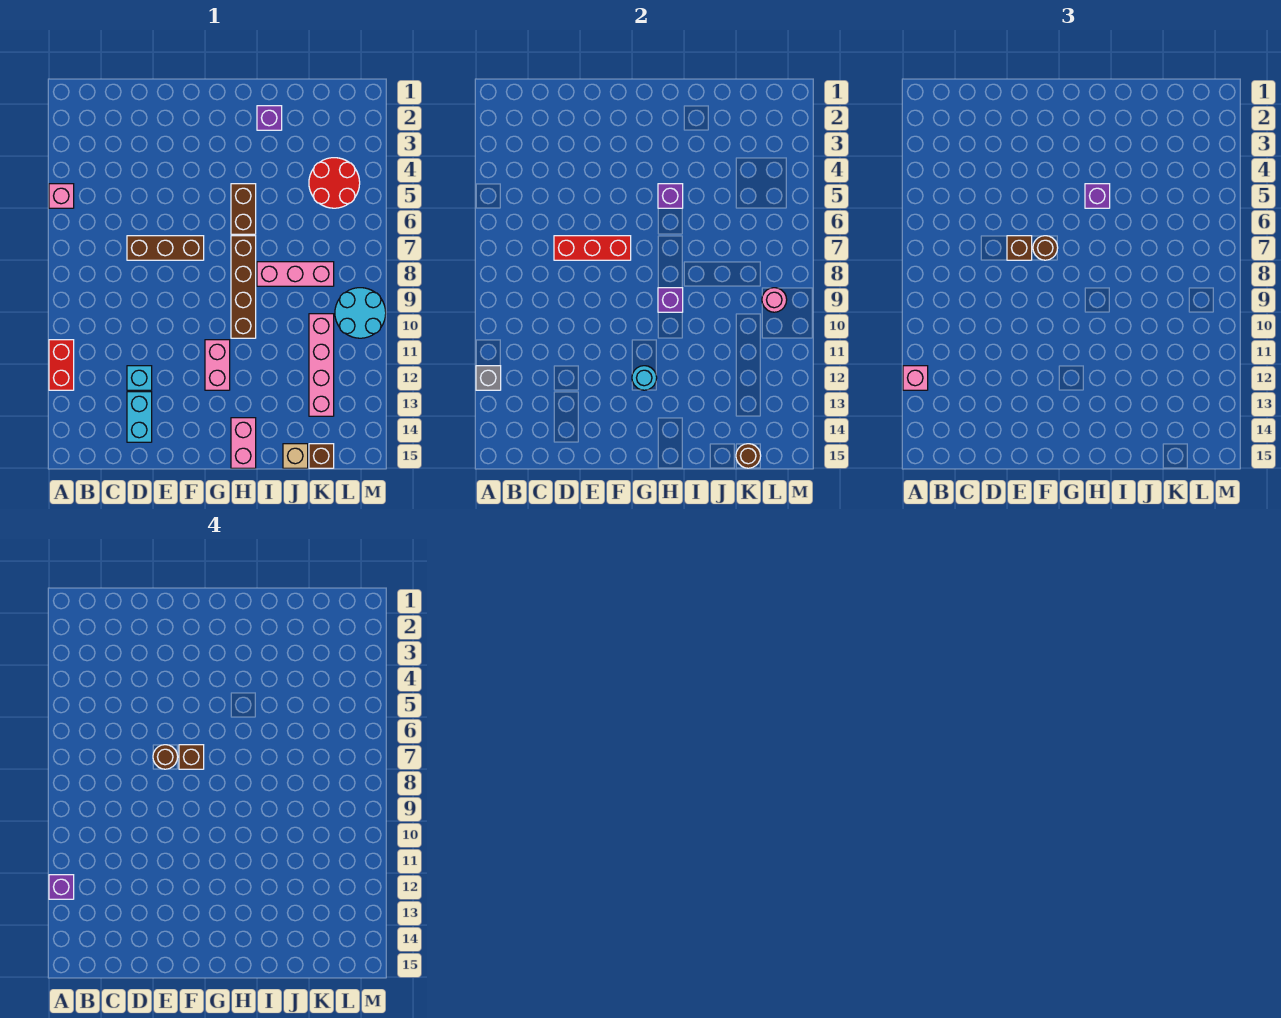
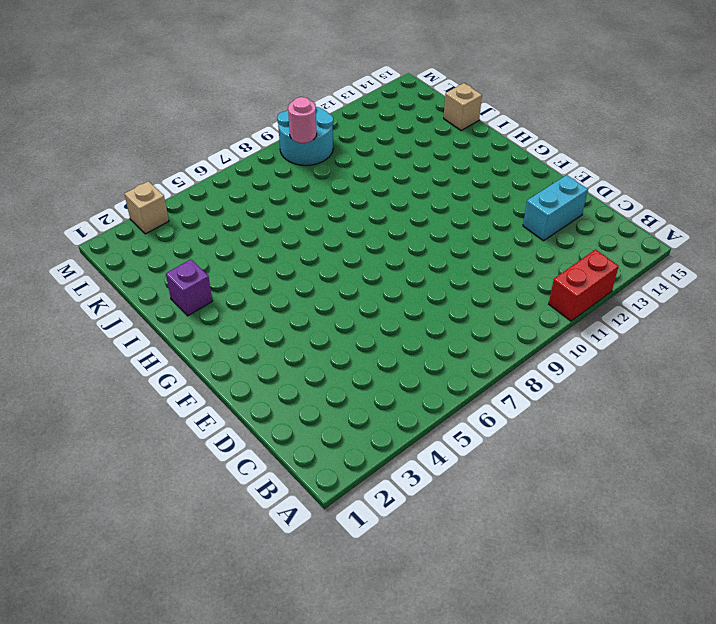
tan 1x1 brick [124,181,169,234] -> none
none -> pink 1x1 brick [49,184,74,208]
none -> brown 1x3 brick [127,236,204,260]
none -> cyan 1x1 brick [127,366,152,390]
none -> pink 1x2 brick [205,340,230,390]

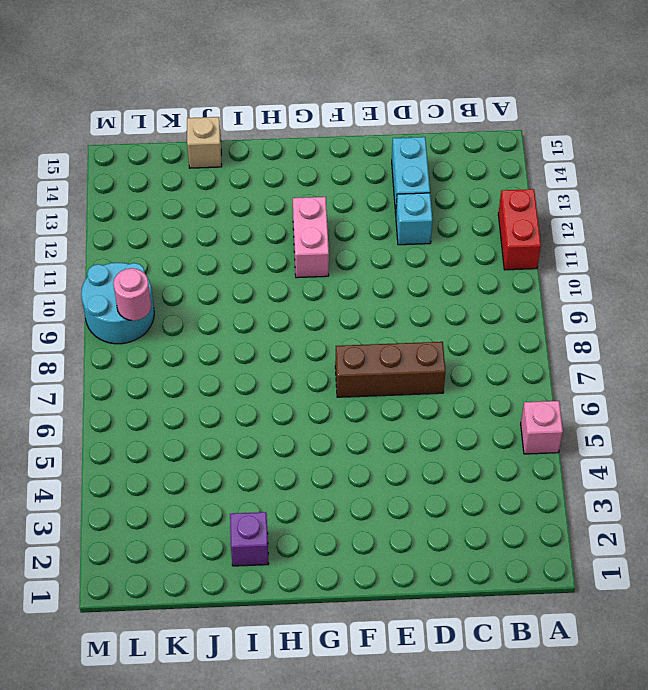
none -> brown 1x2 brick [231,184,256,234]
none -> brown 1x4 brick [231,236,256,338]
none -> pink 1x2 brick [231,418,256,468]
none -> pink 1x3 brick [257,262,334,286]

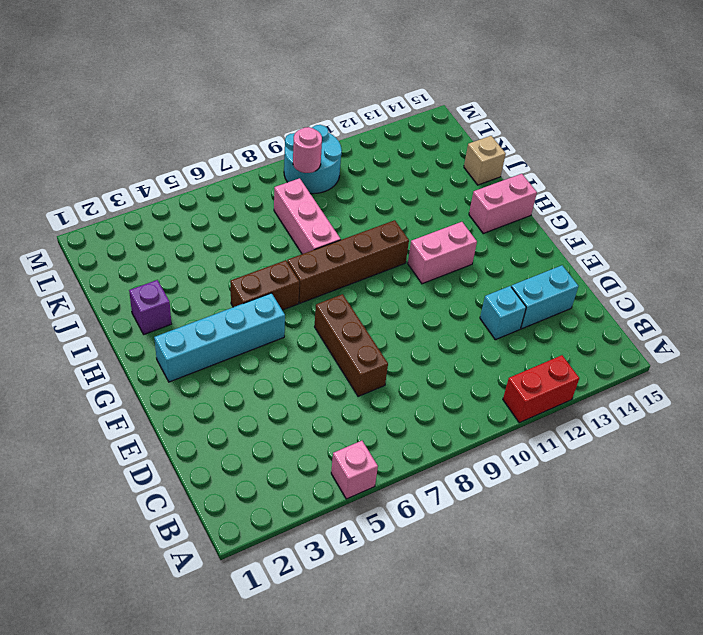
cyan 1x4 brick [154,293,285,382] -> none
none -> red 2x2 round brick [309,158,360,208]
none -> pink 1x4 brick [309,314,334,416]
none -> brown 1x1 brick [309,444,334,468]
none -> grey 1x1 brick [476,366,501,390]

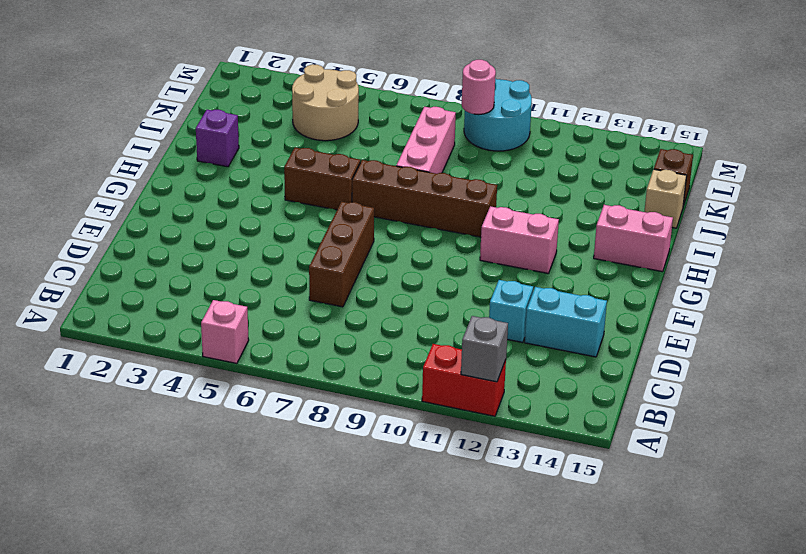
tan 2x2 round brick [292,64,359,141] -> red 2x2 round brick [309,158,360,208]
none -> pink 1x4 brick [309,314,334,416]
none -> red 1x3 brick [554,236,631,260]
none -> cyan 1x1 round brick [632,366,657,390]
none -> purple 1x1 brick [658,184,683,208]

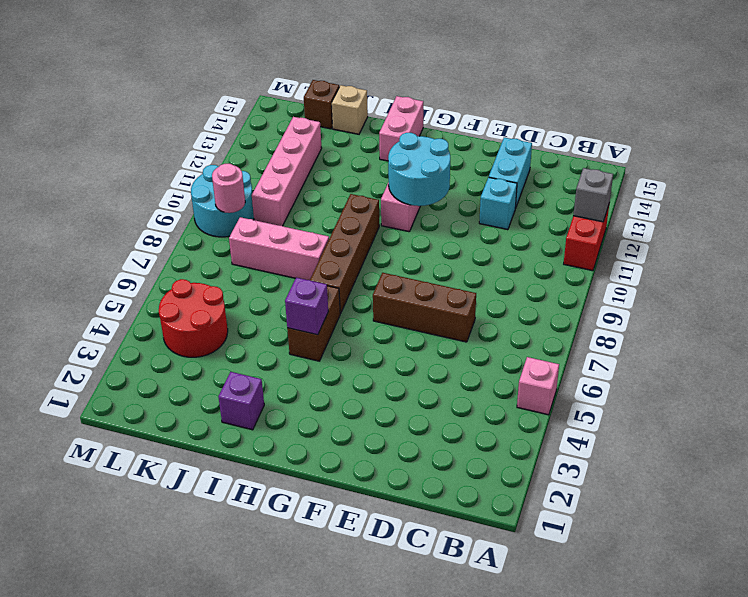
cyan 2x2 round brick [388,133,450,206] -> cyan 1x1 round brick [632,366,657,390]
none -> red 1x3 brick [554,236,631,260]
none -> purple 1x1 brick [658,288,683,312]
none -> brown 1x1 round brick [736,444,761,468]
none -> pink 1x1 brick [903,366,928,390]

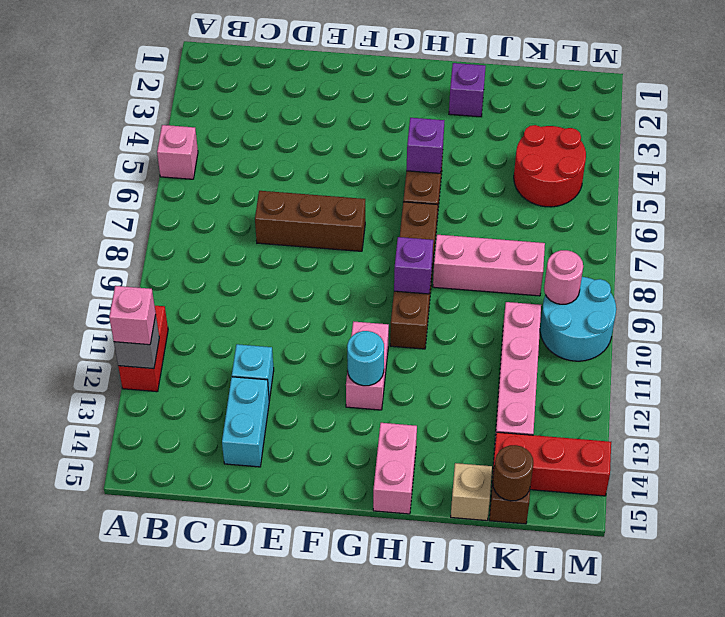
red 1x3 brick [492,432,611,496] -> red 1x3 brick moved to [554,236,631,260]
none -> brown 1x1 brick [1007,236,1032,260]
none -> brown 1x1 round brick [1033,236,1058,260]
none -> purple 1x1 brick [1085,184,1110,208]
none -> purple 1x1 brick [49,875,74,899]

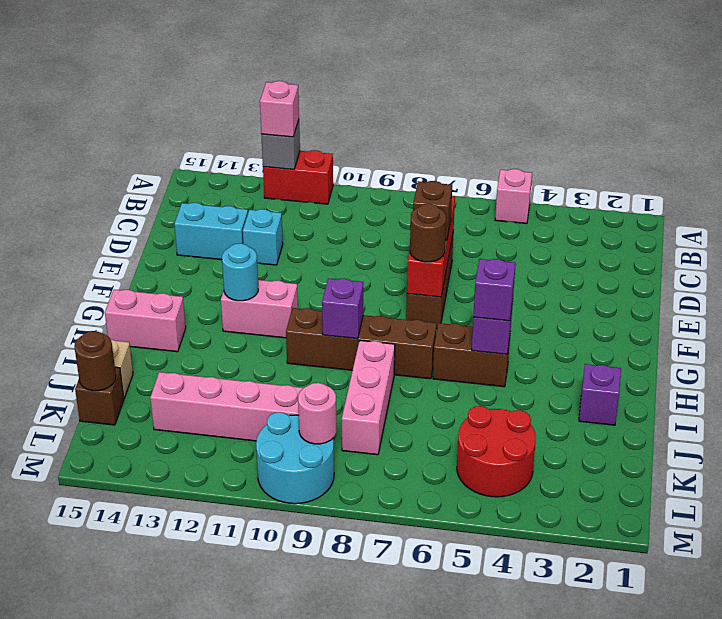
none -> purple 1x1 brick [49,875,74,899]
none -> brown 1x1 round brick [153,745,178,769]
none -> brown 1x1 brick [179,745,204,769]

